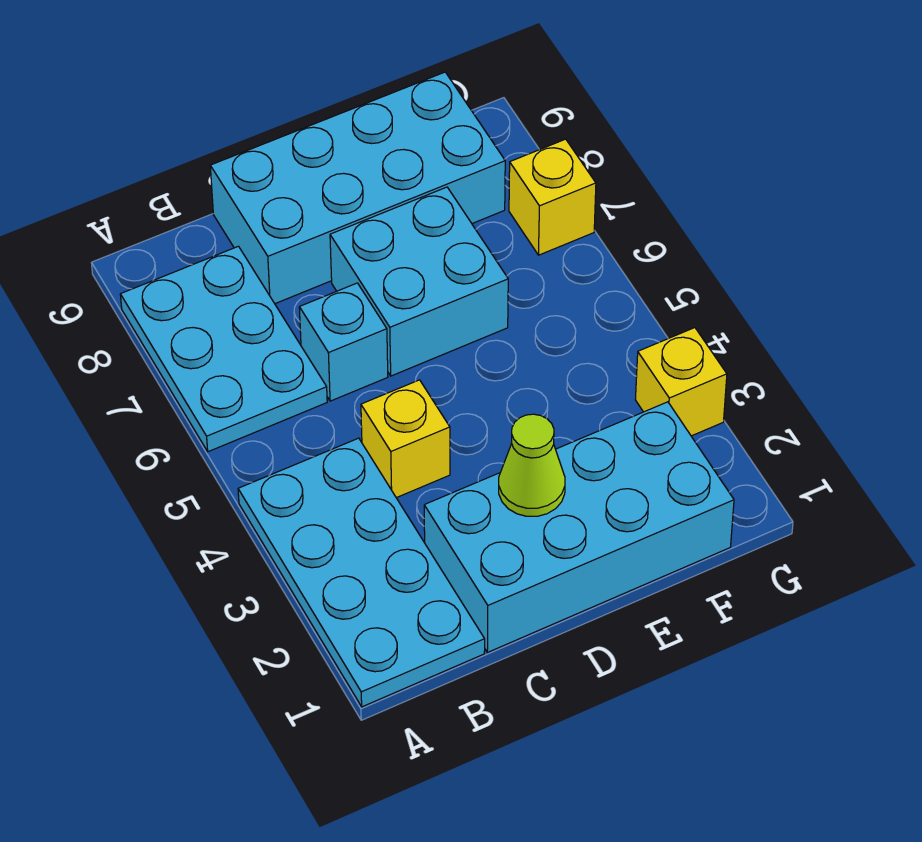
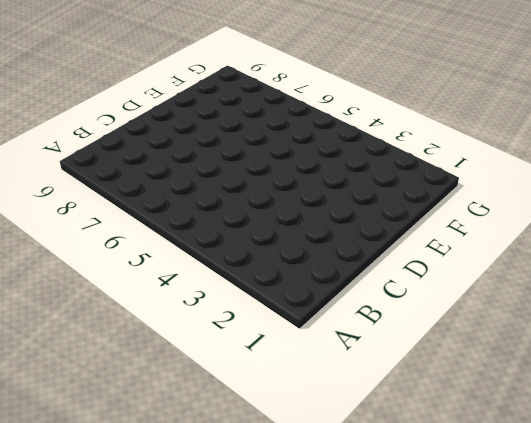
none -> cyan 2x4 plate [238,438,485,707]
none -> cyan 2x3 plate [120,246,327,452]

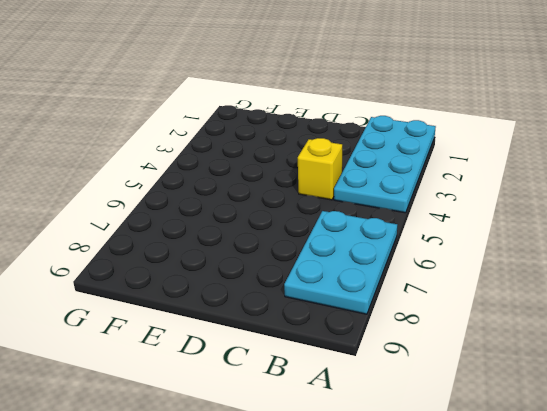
none -> cyan 2x4 brick [424,402,734,652]
none -> cyan 1x1 brick [299,283,388,401]

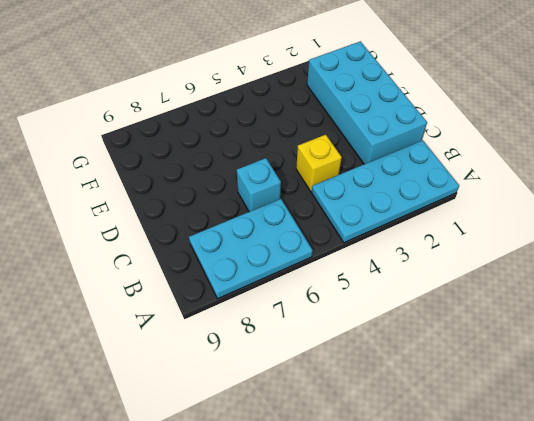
none -> cyan 2x4 brick [210,72,505,304]
none -> cyan 2x2 brick [330,187,508,376]

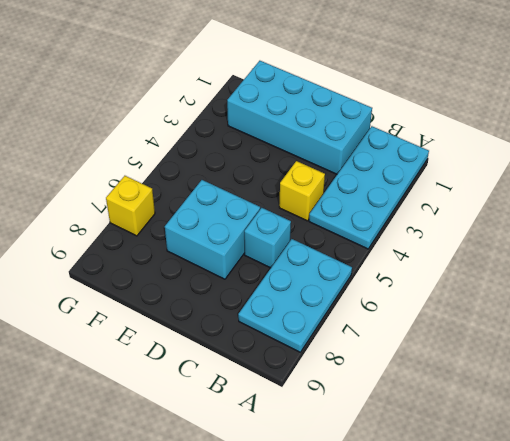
none -> cyan 2x4 brick [210,72,505,304]
none -> yellow 1x1 brick [635,328,727,436]

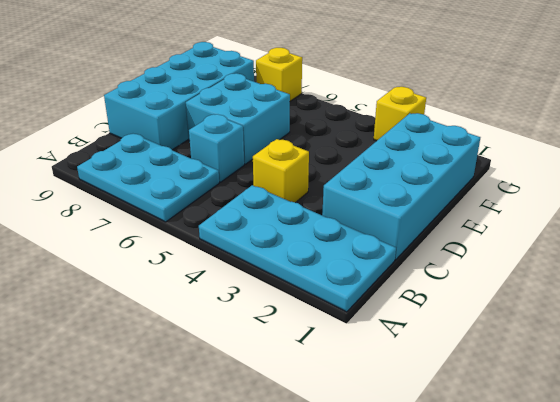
none -> lime 1x1 cone [499,414,565,516]

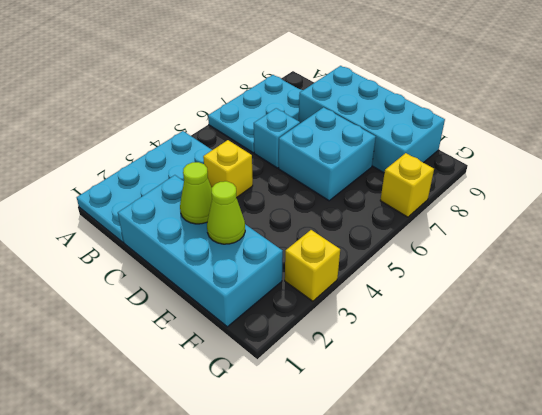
lime 1x1 cone [207,181,245,244] -> none

